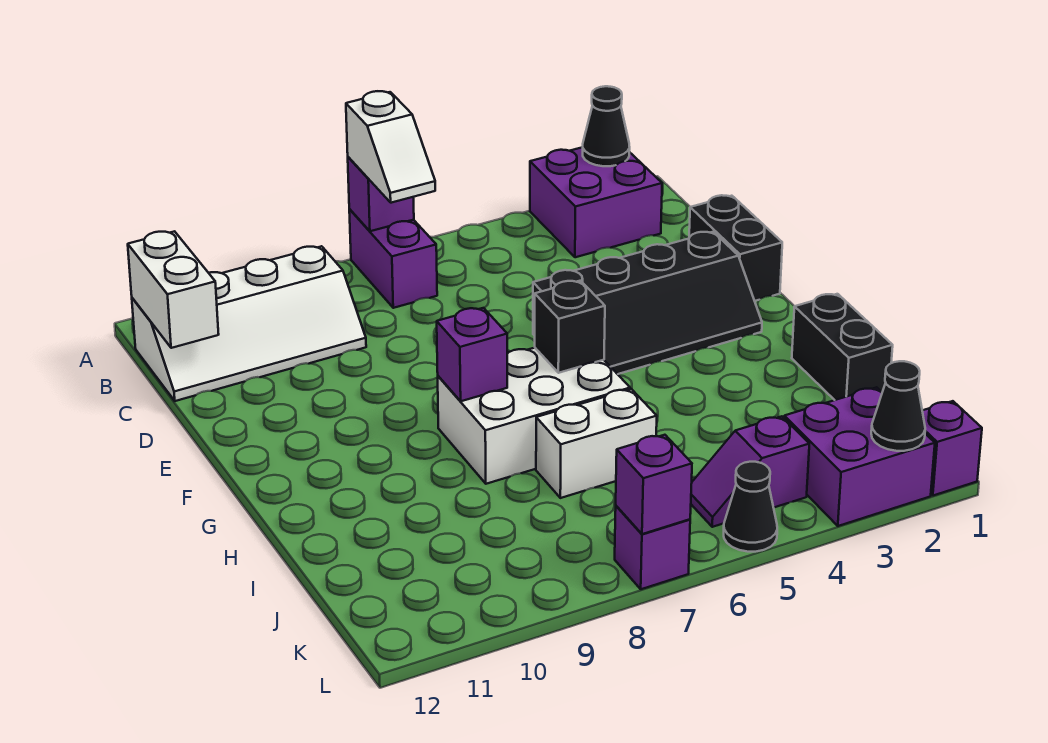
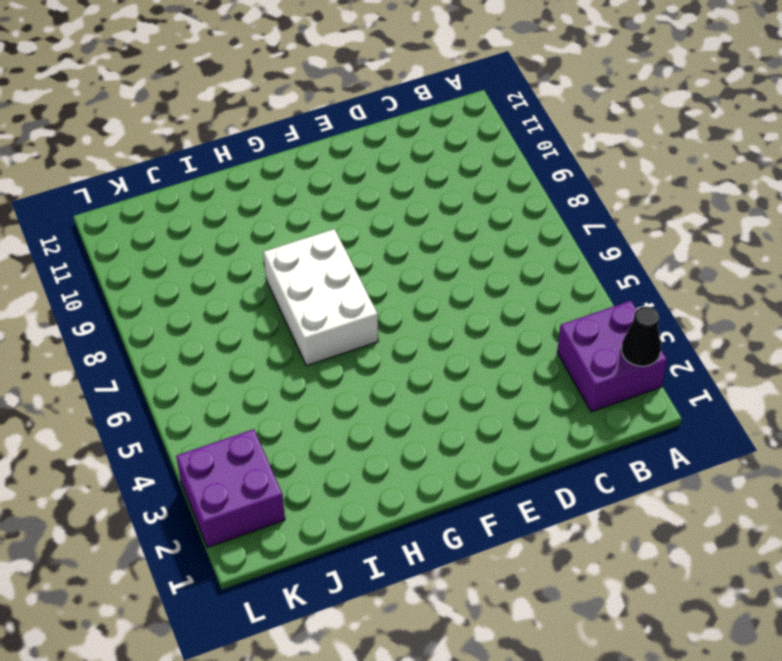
none -> purple 1x2 brick [349,209,437,308]
none -> white 2x4 slope [132,246,366,401]
none -> black 1x2 brick [689,195,782,301]

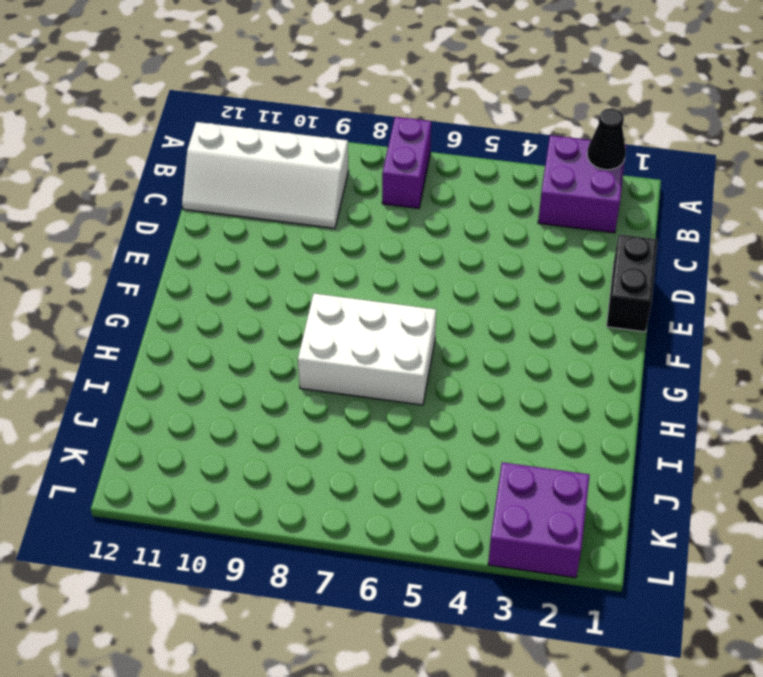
none -> black 2x4 slope [533,232,762,374]
none -> black 1x2 brick [792,294,893,400]
none -> white 1x2 brick [536,389,657,498]

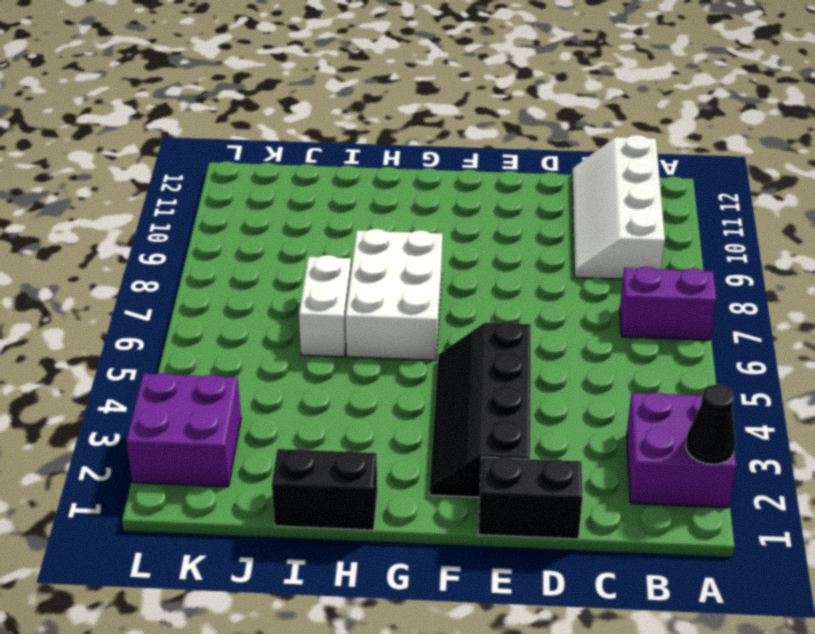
none -> purple 1x2 slope [691,416,809,527]
none -> purple 1x1 brick [922,401,982,496]
none -> black 1x1 cone [724,462,777,552]

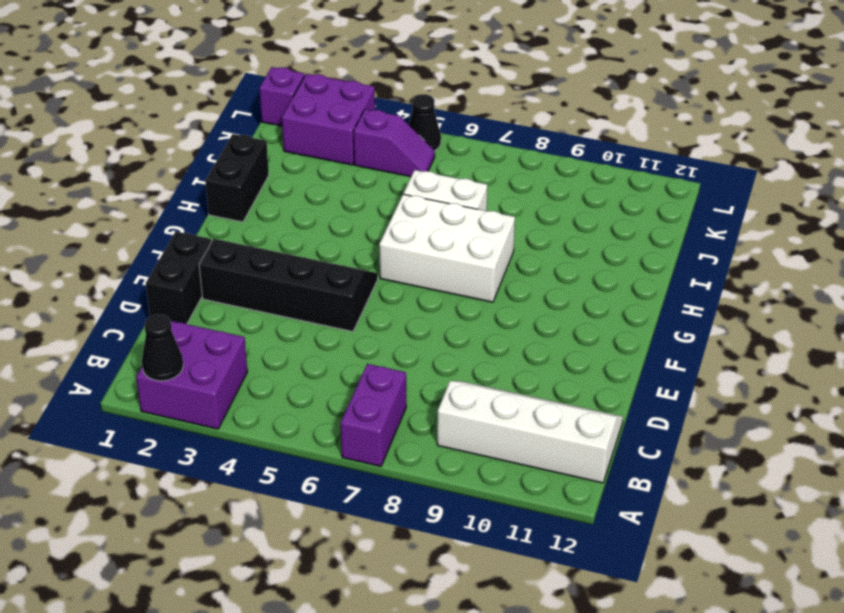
none -> purple 1x1 brick [615,506,690,589]
none -> purple 1x1 brick [348,157,414,231]
none -> white 1x2 brick [128,231,219,348]

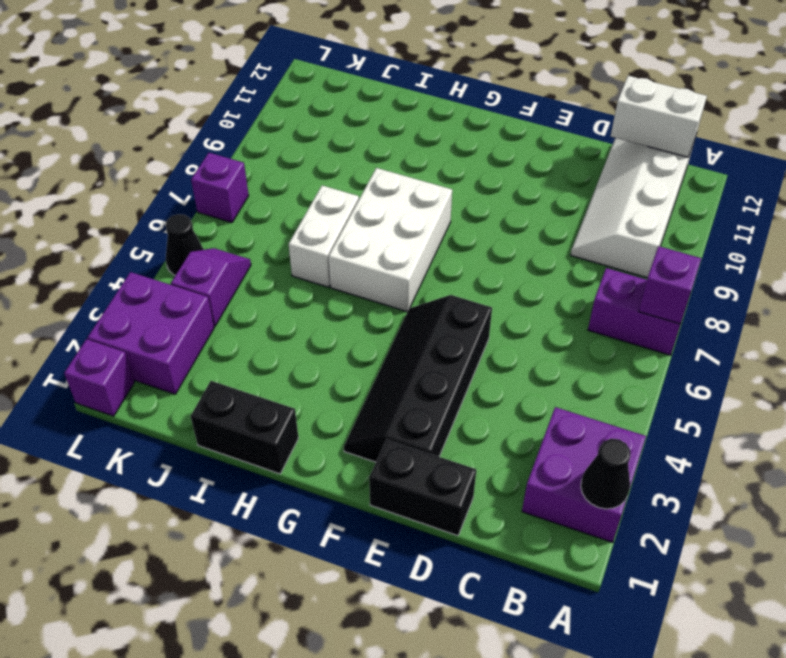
none -> black 1x1 brick [535,281,605,373]
none -> purple 1x1 brick [437,308,507,401]
none -> black 1x1 cone [871,361,925,451]

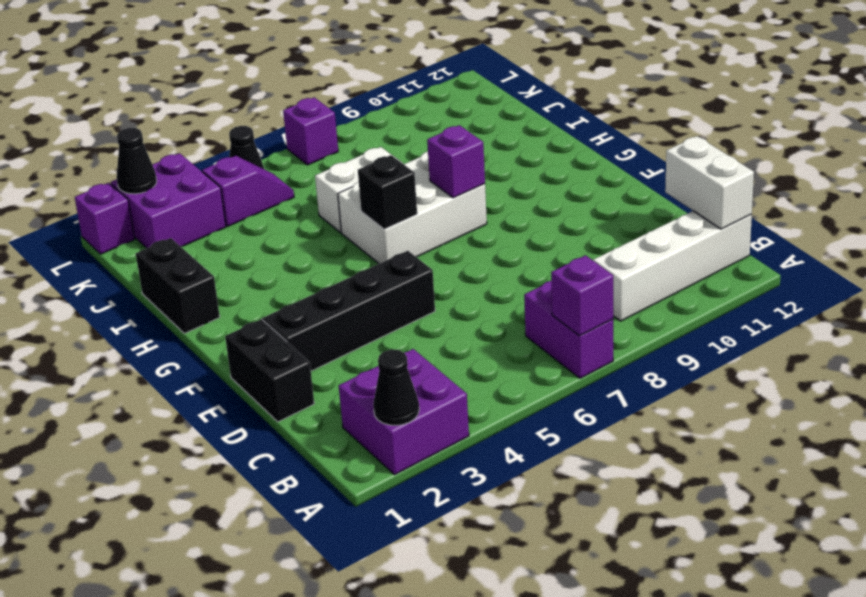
none -> purple 1x1 brick [616,435,692,534]
none -> white 1x2 slope [346,91,435,203]

